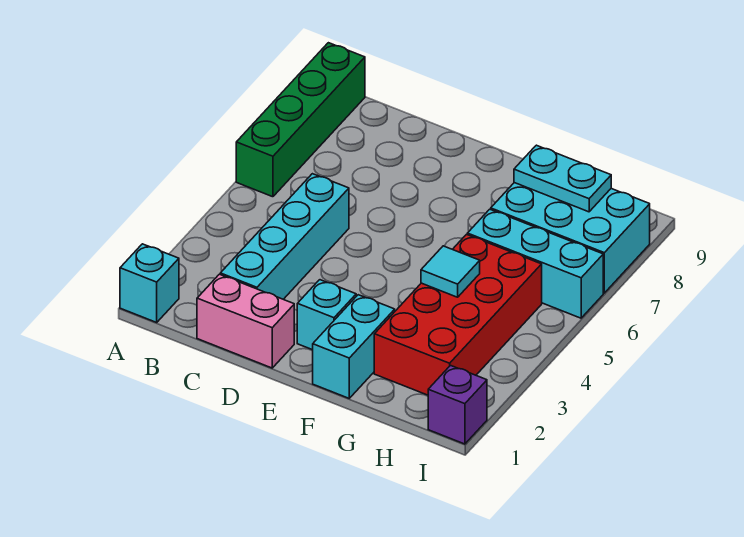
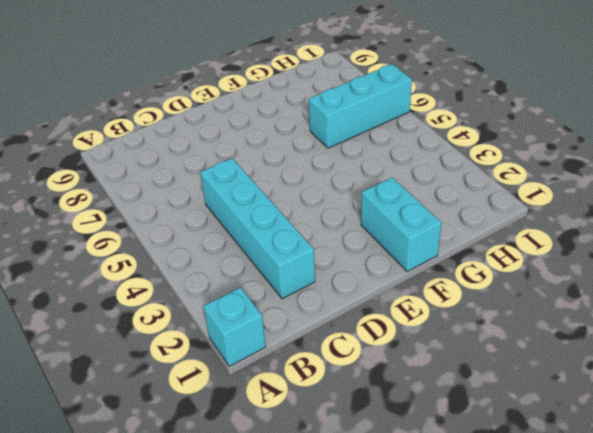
none -> green 1x4 brick [236,43,365,197]
none -> pink 1x2 brick [197,274,294,368]
none -> cyan 1x1 brick [297,280,356,350]

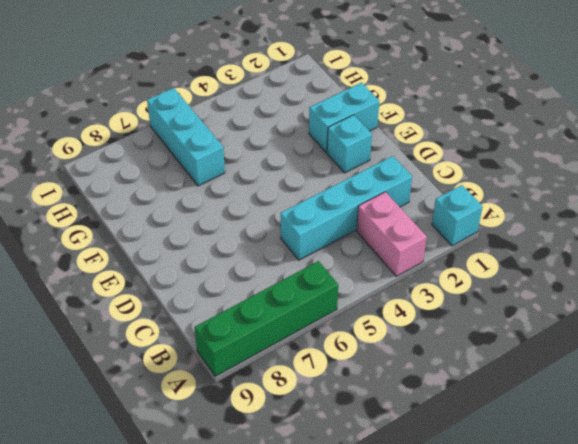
pink 1x2 brick [357,192,427,276] -> pink 1x2 brick moved to [197,274,294,368]
none -> red 2x4 brick [374,235,542,395]
none -> cyan 2x3 brick [491,183,650,293]
none -> purple 1x1 brick [428,366,487,444]

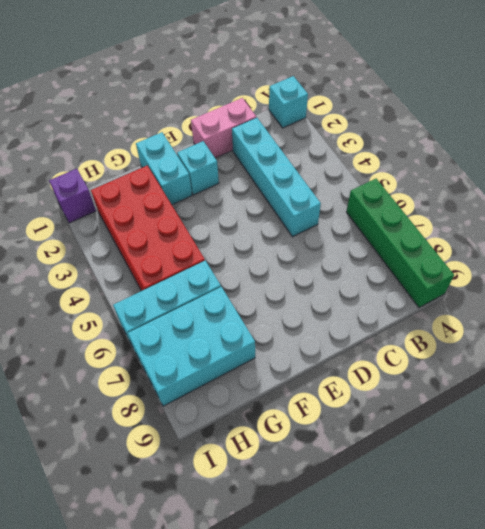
none -> cyan 1x1 tile [421,246,480,297]
none -> cyan 1x2 plate [514,145,611,212]

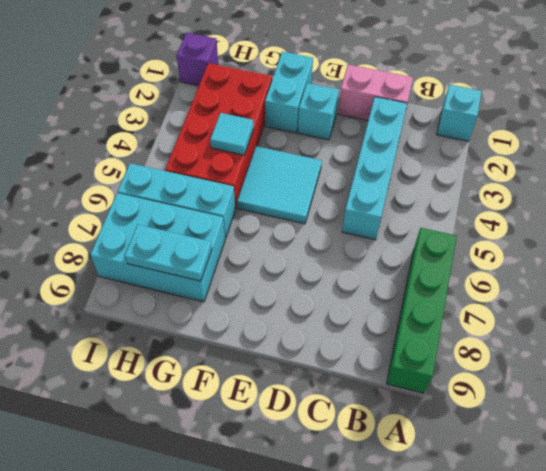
cyan 2x2 tile [237,146,322,224] -> none

